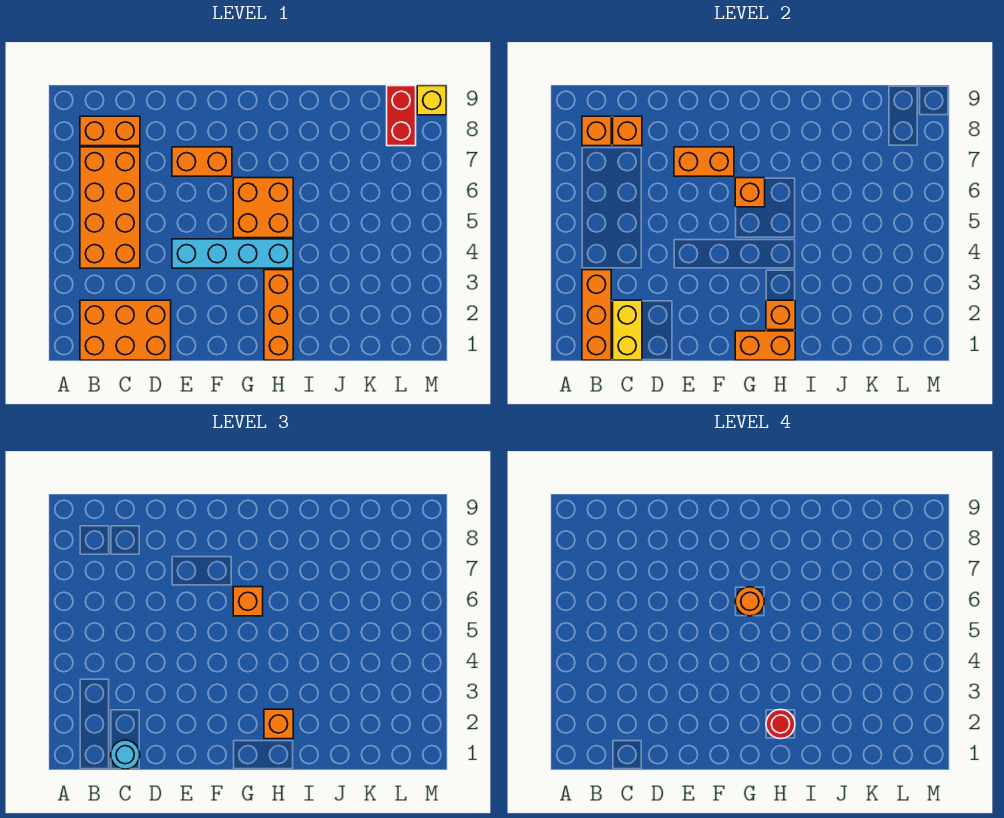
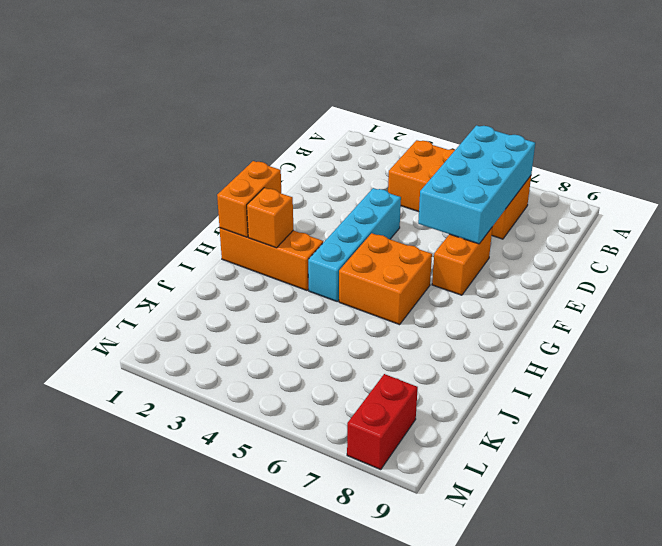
cyan 2x4 brick [418,125,535,244] -> orange 1x2 brick [674,147,734,176]
red 1x2 brick [347,374,418,469] -> red 1x2 brick turned to [387,86,416,146]
none -> orange 2x3 brick [80,300,171,360]
none -> orange 1x2 brick [80,116,140,146]
none -> yellow 1x1 brick [417,86,446,115]

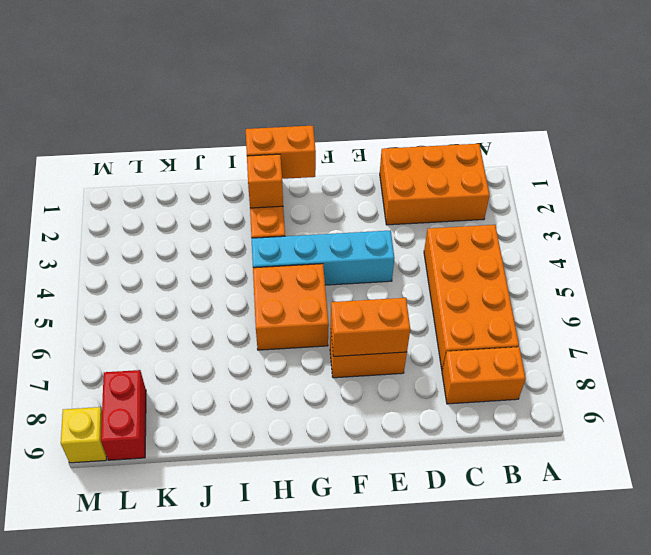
none -> orange 1x3 brick [582,270,611,360]
none -> orange 1x1 brick [582,116,611,146]
none -> yellow 1x2 brick [613,300,642,360]

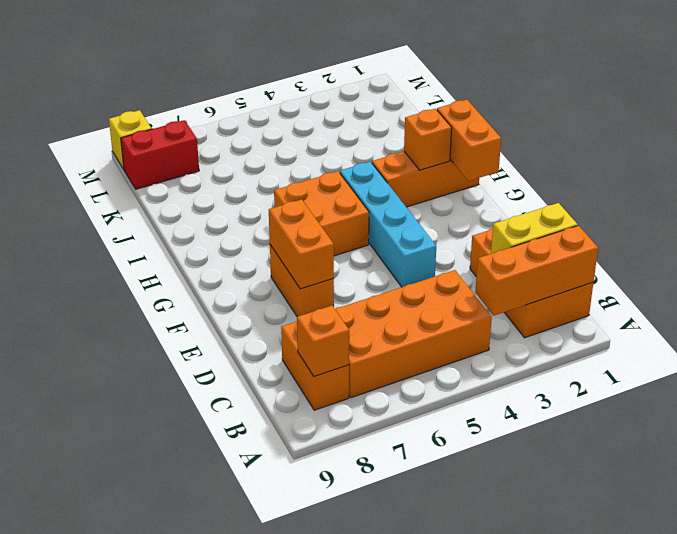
none -> orange 1x1 brick [613,116,642,146]
none -> orange 1x1 brick [735,178,765,207]
none -> cyan 1x1 round brick [111,740,140,769]

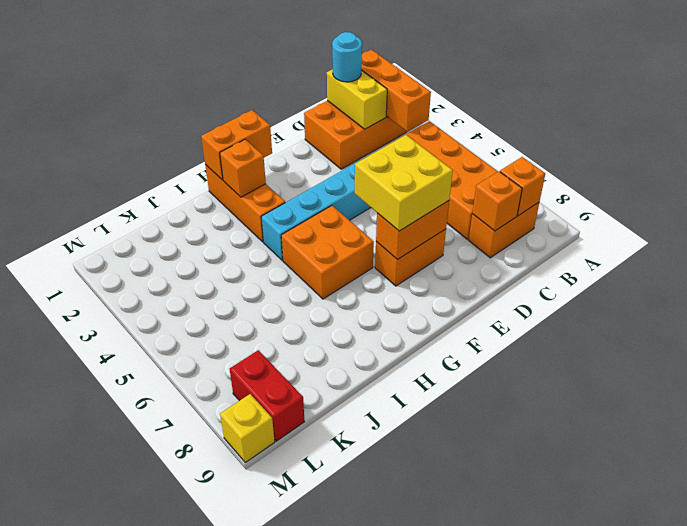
yellow 2x2 brick [355,135,453,231] -> none
none -> orange 1x1 brick [735,178,765,207]
none -> orange 1x1 brick [233,587,263,616]
none -> orange 1x1 brick [264,709,293,739]

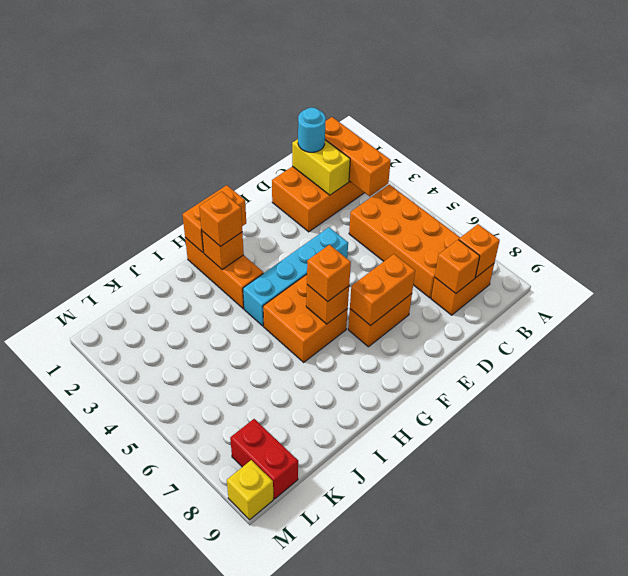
none -> orange 1x1 round brick [735,587,764,616]
none -> red 1x1 round brick [766,710,795,739]

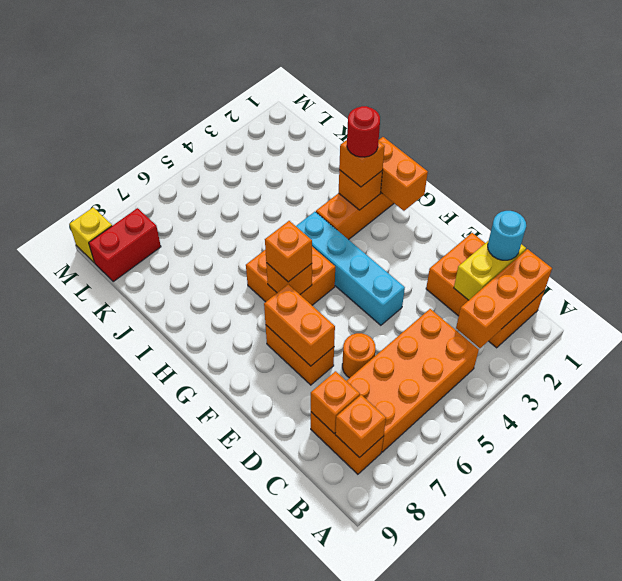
orange 1x1 round brick [342,333,376,378] -> orange 1x1 round brick moved to [735,587,764,616]

